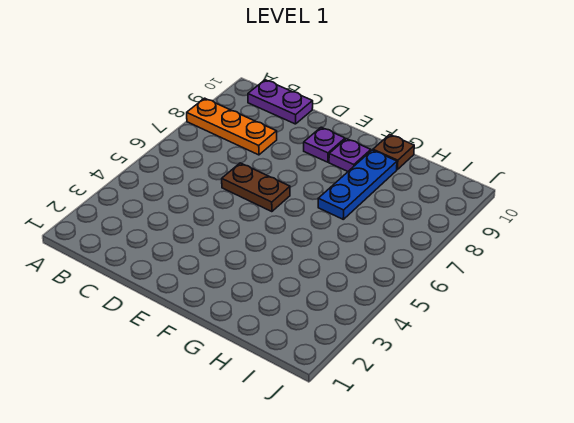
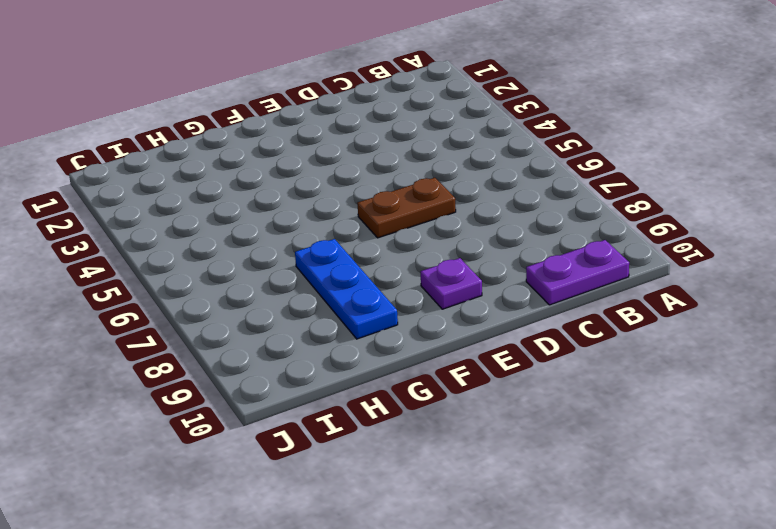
none -> orange 1x3 plate [187,98,277,155]
none -> purple 1x1 plate [329,139,371,171]

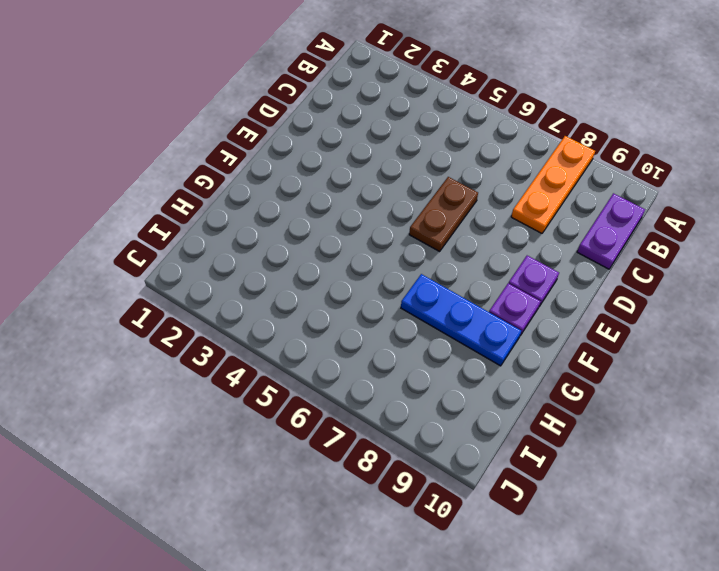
none -> brown 1x1 plate [373,134,414,169]

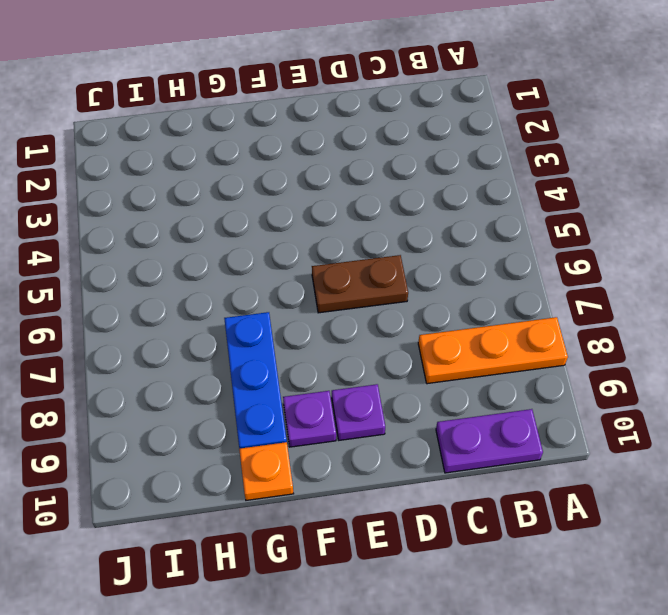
orange 1x1 plate [239,442,294,500] -> brown 1x1 plate [373,134,414,169]

